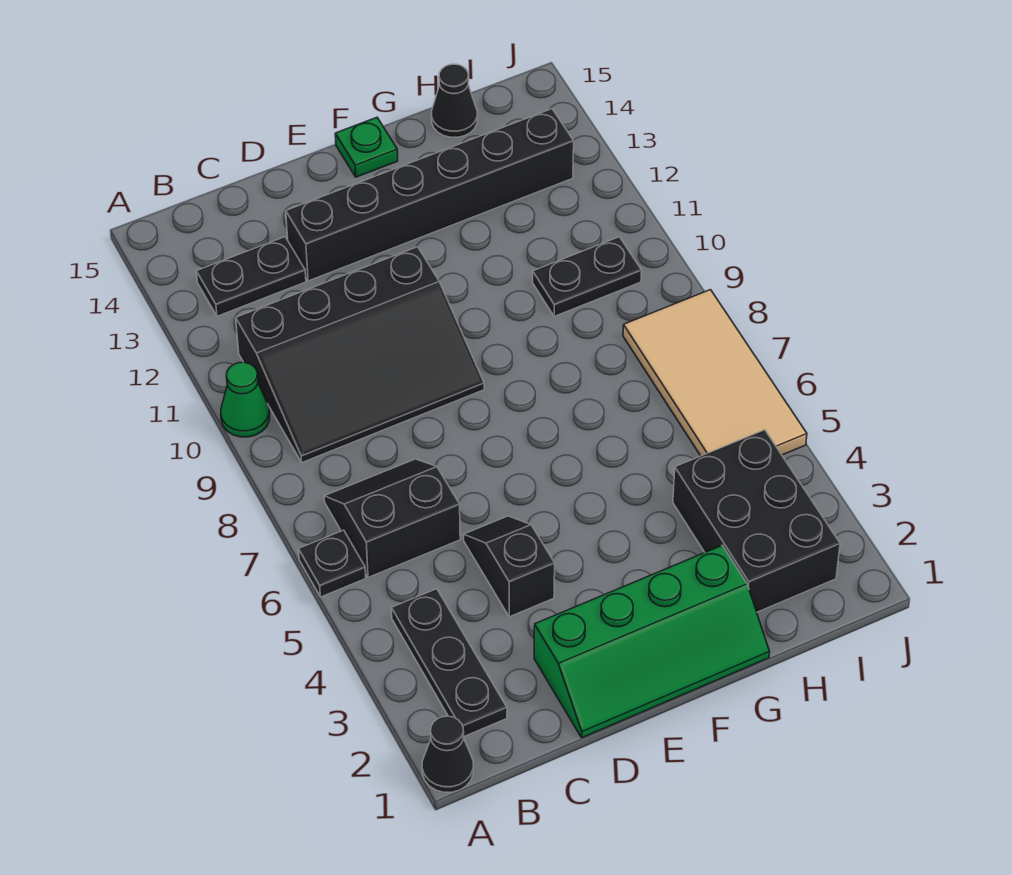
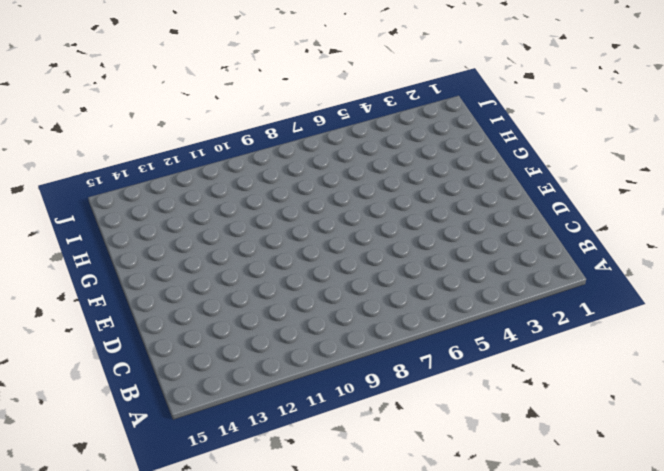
none -> black 1x1 cone [422,716,473,792]
none -> black 1x1 plate [299,530,366,597]
none -> green 1x1 cone [221,362,270,437]

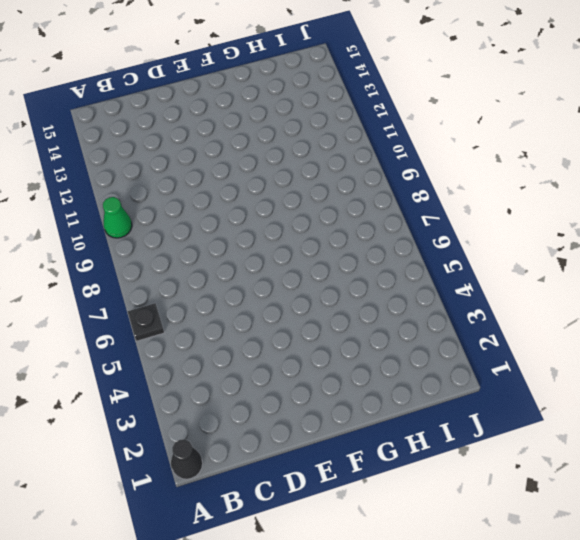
none -> black 1x3 plate [392,589,507,737]
none -> black 2x2 slope [324,459,460,577]
none -> black 3x4 slope [236,247,484,462]

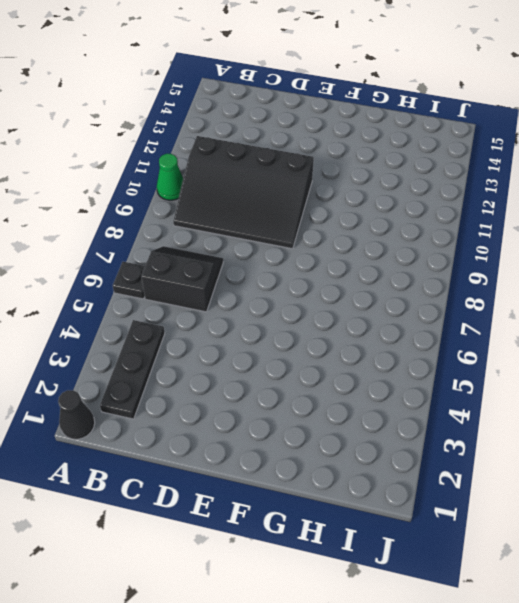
none -> black 1x2 plate [196,237,306,316]
none -> green 2x4 slope [534,546,770,738]
none -> black 1x2 slope [464,516,555,617]

